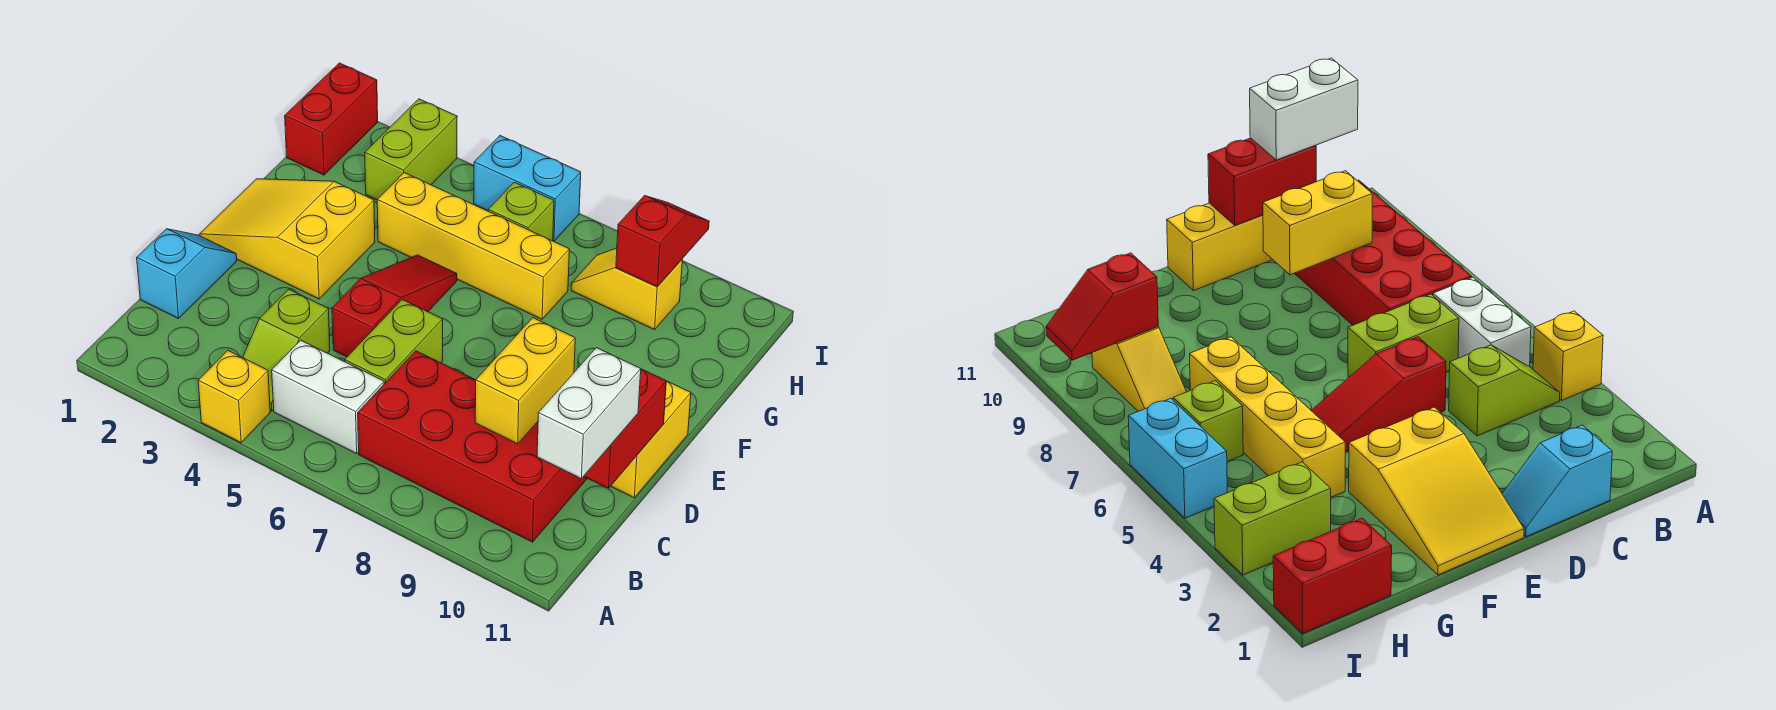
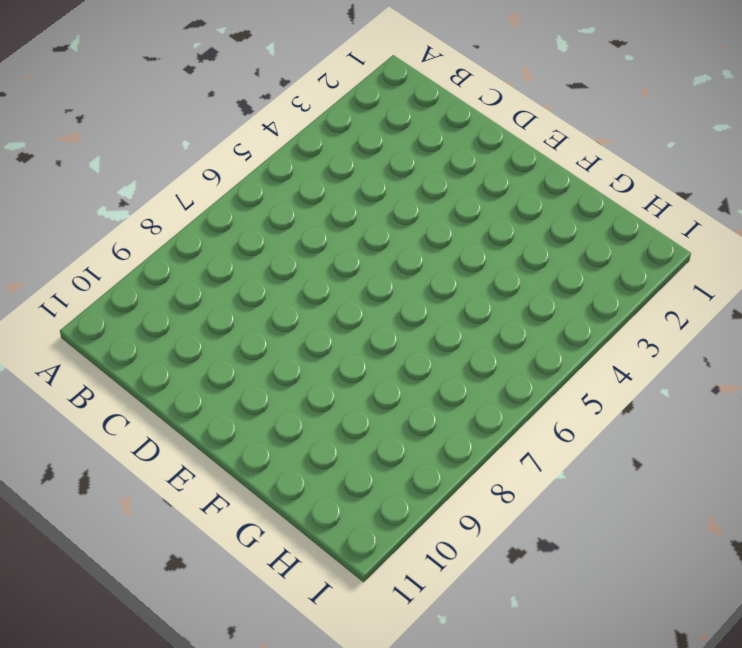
none -> yellow 1x1 brick [198,351,270,443]
none -> lime 1x2 slope [243,289,330,411]
none -> white 1x2 brick [272,340,384,454]

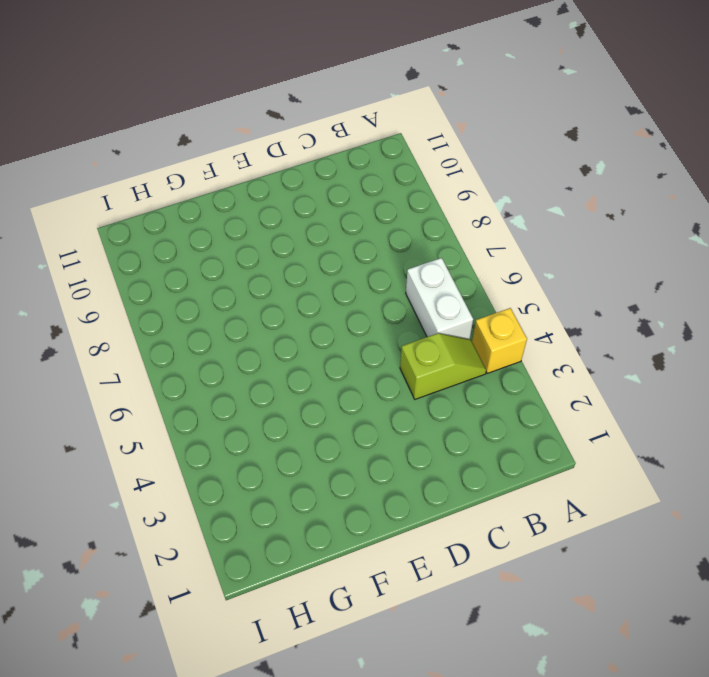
none -> red 2x4 brick [358,351,588,542]
none -> cyan 1x2 slope [137,229,237,319]
none -> lime 1x2 brick [345,300,443,384]

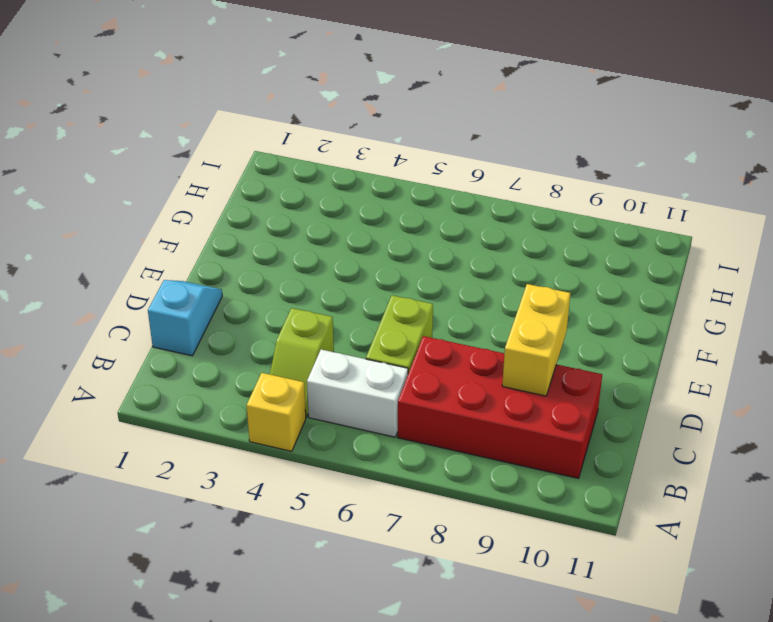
none -> red 1x3 slope [332,255,457,357]
none -> yellow 1x2 brick [611,381,691,498]
none -> yellow 2x3 slope [200,179,375,299]

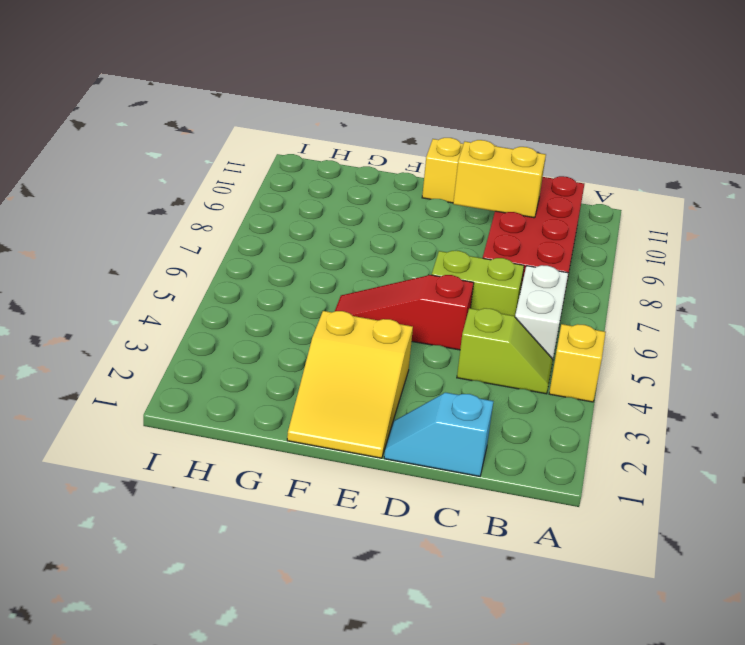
none -> yellow 1x4 brick [377,173,569,319]
none -> red 1x2 brick [285,63,378,175]
none -> lime 1x2 brick [365,99,457,200]

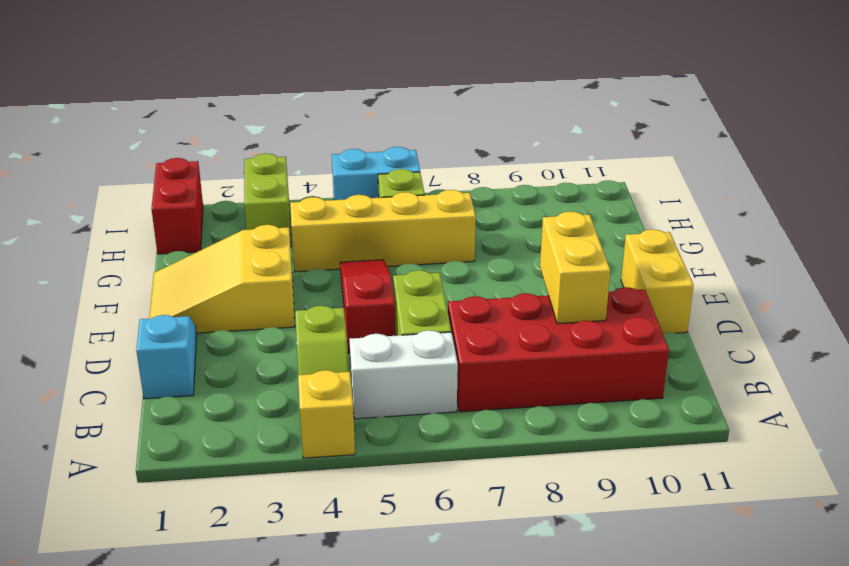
none -> yellow 1x2 slope [571,248,683,330]
none -> red 1x2 brick [584,369,666,489]
none -> red 1x2 slope [616,196,709,287]

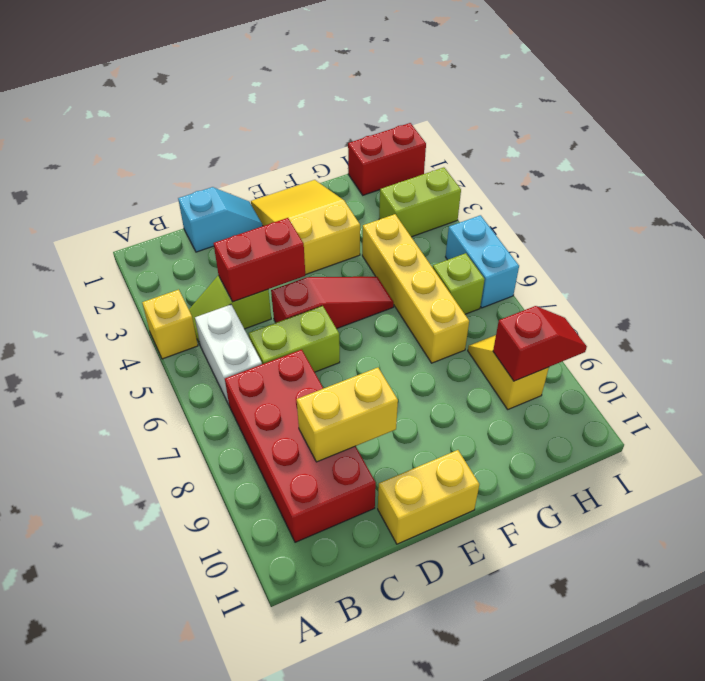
red 1x2 brick [214,218,305,302] -> red 1x2 brick moved to [584,369,666,489]
none -> white 1x2 brick [537,348,641,479]

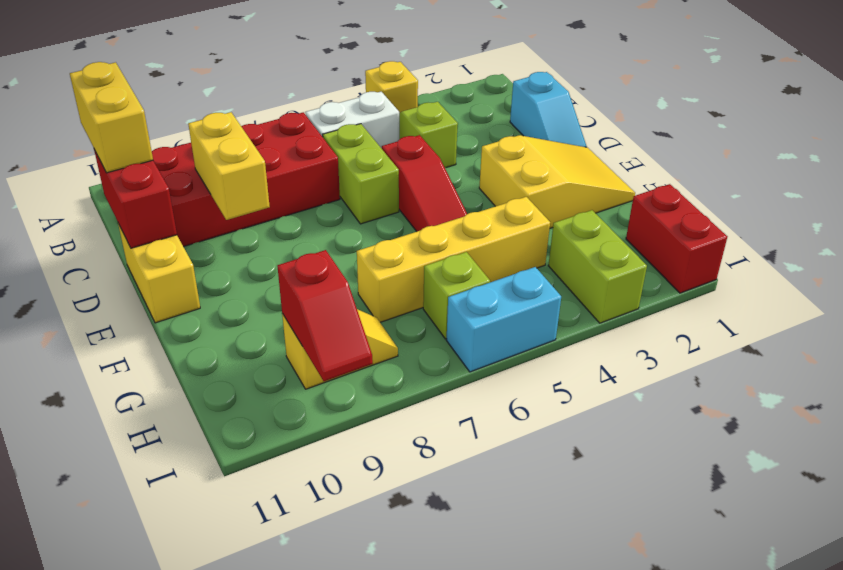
yellow 1x2 brick [70,62,153,173] -> white 1x2 brick [537,348,641,479]

